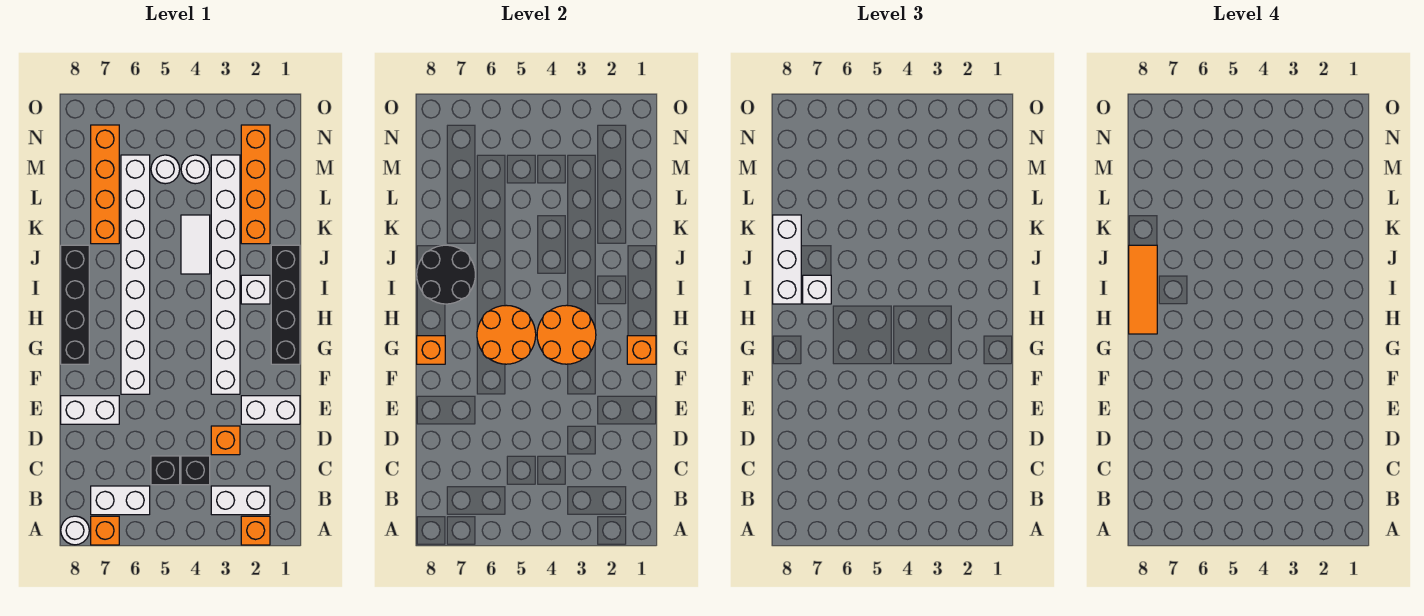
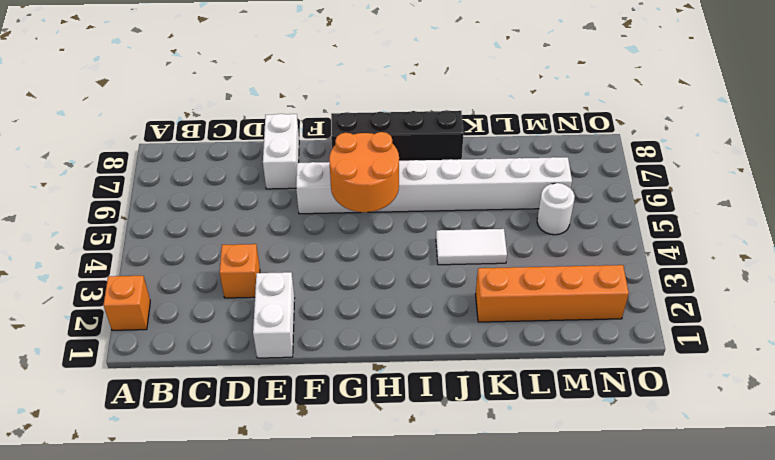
none -> orange 1x1 brick [91,516,119,545]
none -> white 1x1 round brick [61,516,89,545]
none -> white 1x2 brick [211,486,270,515]

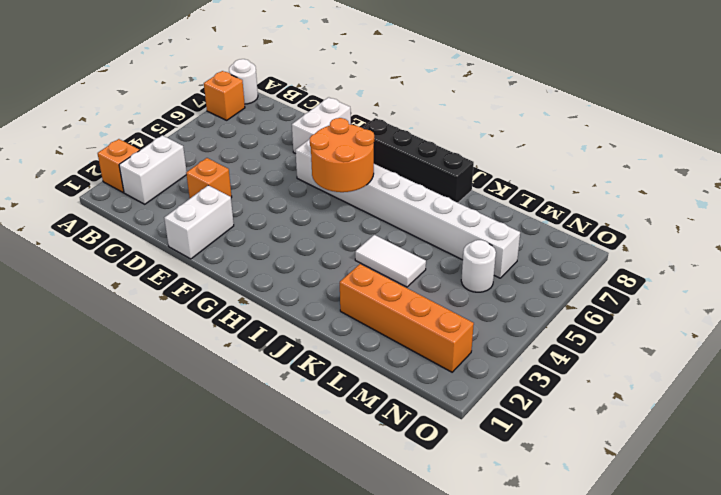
none -> white 1x2 brick [91,486,150,515]
none -> black 1x1 brick [181,456,210,485]
none -> black 1x1 brick [151,456,180,485]

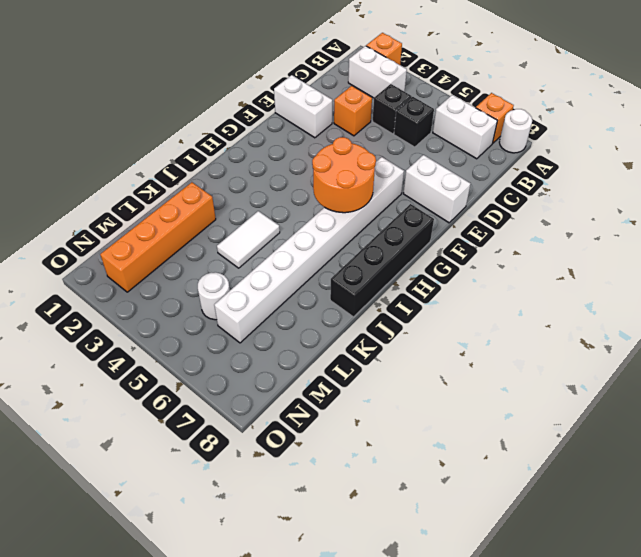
none -> white 1x8 brick [211,155,240,394]
none -> black 1x4 brick [271,245,300,364]
none -> white 1x1 brick [241,275,270,304]

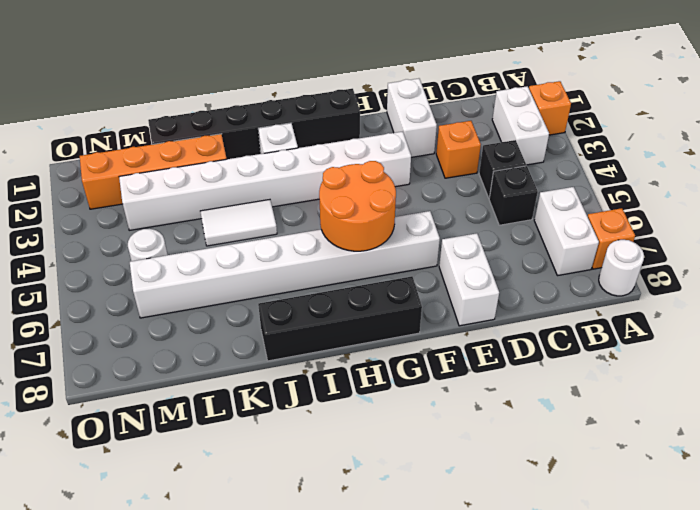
black 1x6 brick [148,89,360,159] -> black 1x4 brick [271,245,300,364]
none -> orange 1x4 brick [91,125,119,244]
none -> white 1x1 round brick [181,155,210,184]
none -> orange 1x1 brick [627,336,656,364]

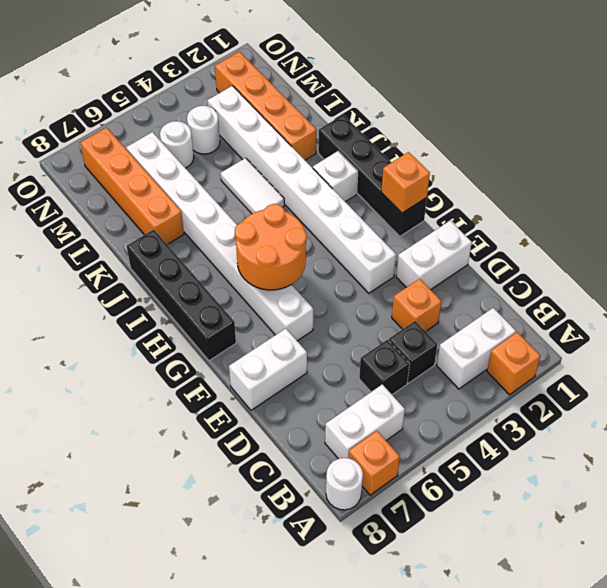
none -> orange 2x2 round brick [537,305,596,364]
none -> orange 1x1 brick [417,336,445,364]
none -> black 2x2 round brick [417,245,475,304]

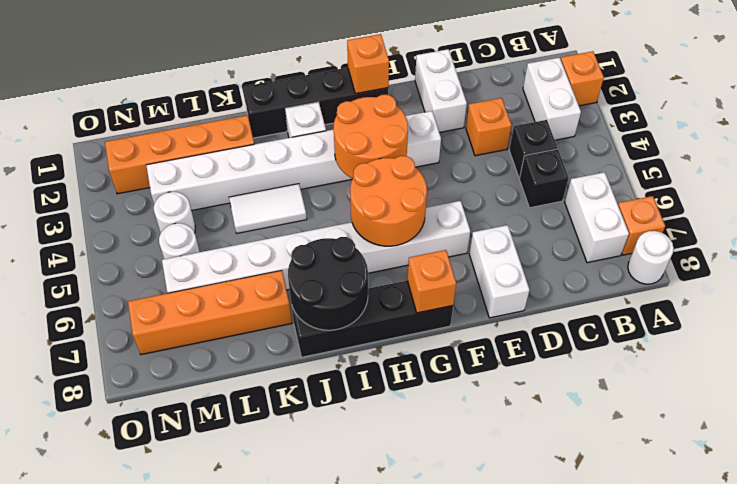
none -> white 1x1 brick [803,275,831,304]
none -> white 1x3 brick [773,215,801,304]
none -> orange 1x3 tile [1129,245,1157,334]

